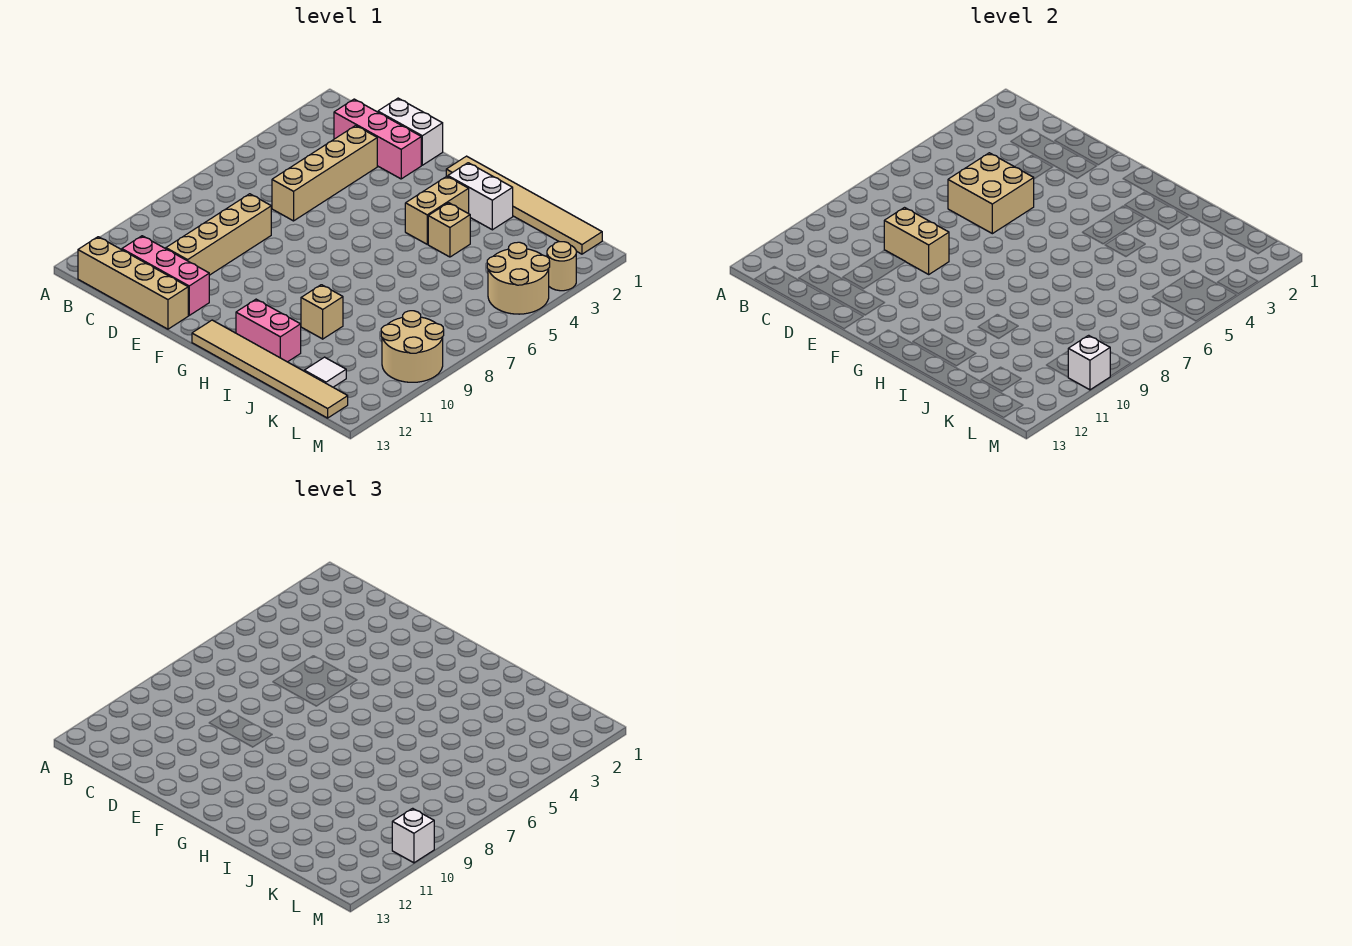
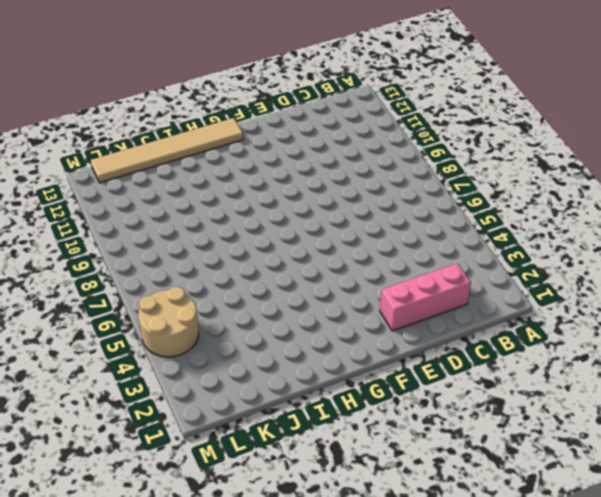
none -> tan 1x4 brick [78,237,188,329]
none -> pink 1x3 brick [122,236,209,315]
none -> white 1x2 brick [378,98,443,165]

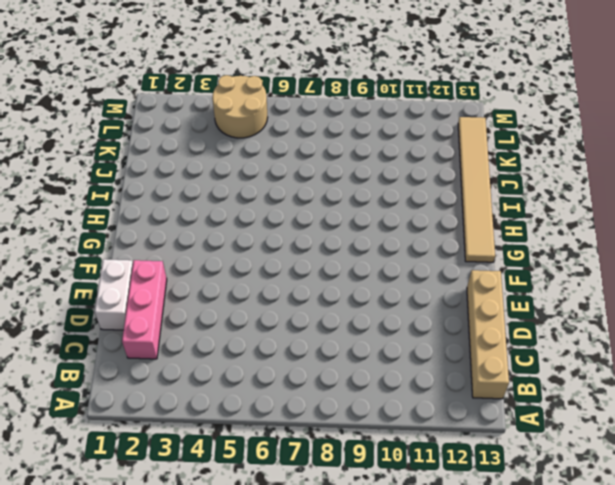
none -> pink 1x3 brick [122,236,209,315]
none -> tan 1x4 brick [272,126,377,221]
none -> tan 1x4 brick [166,194,271,275]

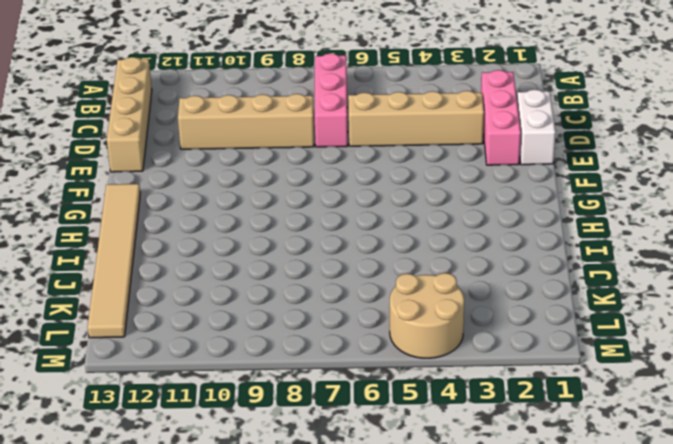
pink 1x3 brick [315,53,348,147] -> pink 1x3 brick moved to [122,236,209,315]
none -> tan 1x6 tile [446,156,602,254]
none -> white 1x2 brick [448,163,513,230]
none -> tan 1x2 brick [405,176,469,244]

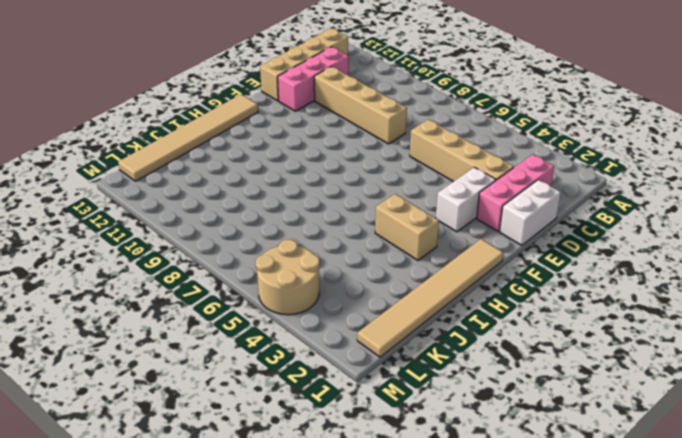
white 1x2 brick [436,167,496,232] -> white 1x2 brick moved to [448,163,513,230]
none -> pink 1x2 brick [236,299,301,362]
none -> tan 1x1 brick [428,203,470,257]
none -> tan 1x1 brick [301,285,343,339]

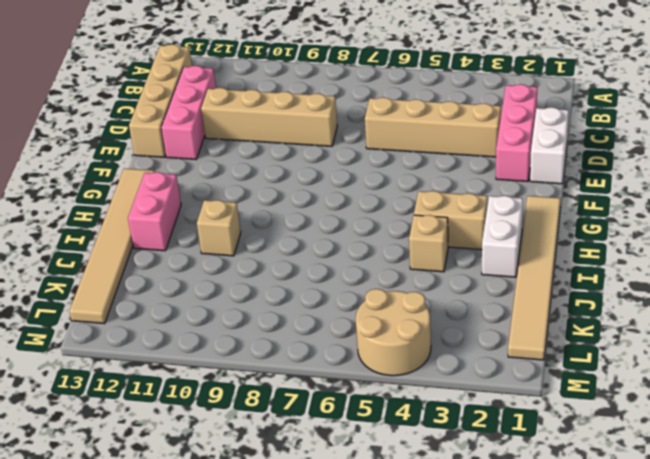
none -> white 1x1 tile [304,357,346,387]
none -> tan 2x2 round brick [381,311,444,382]
none -> tan 1x1 round brick [547,242,576,291]

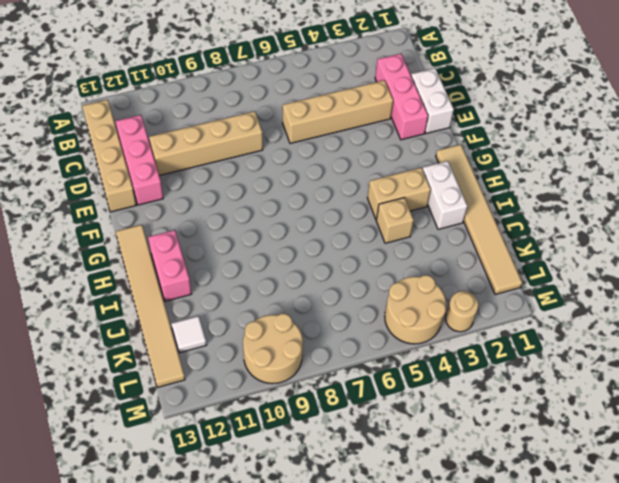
none -> tan 1x1 brick [301,285,343,339]
none -> tan 2x2 brick [948,153,1034,234]
none -> tan 1x2 brick [884,208,949,274]

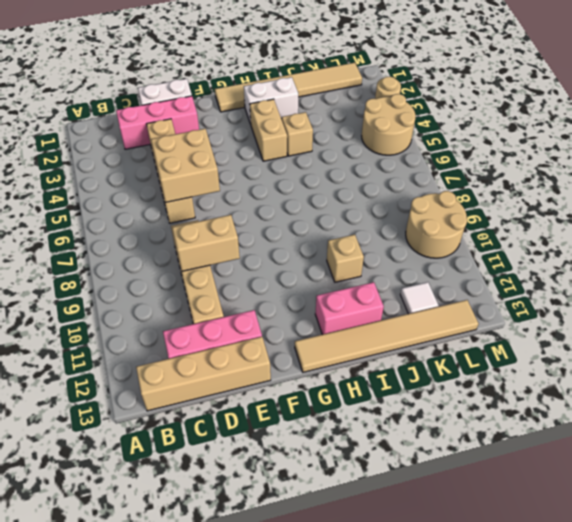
none -> white 1x1 brick [1068,335,1110,390]
none -> white 1x1 brick [392,808,434,863]

